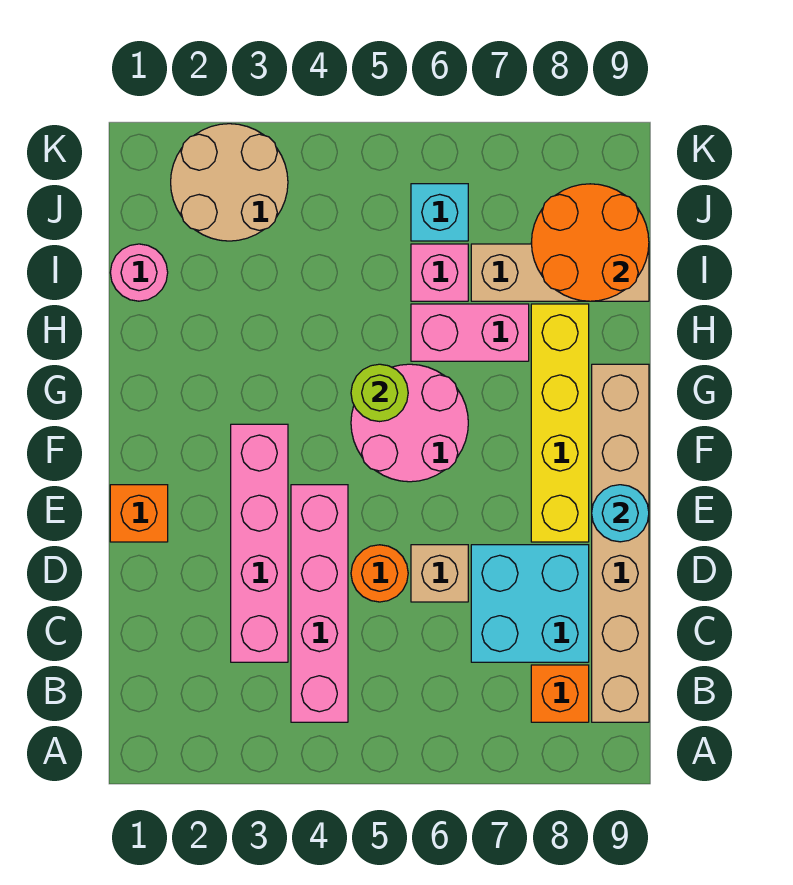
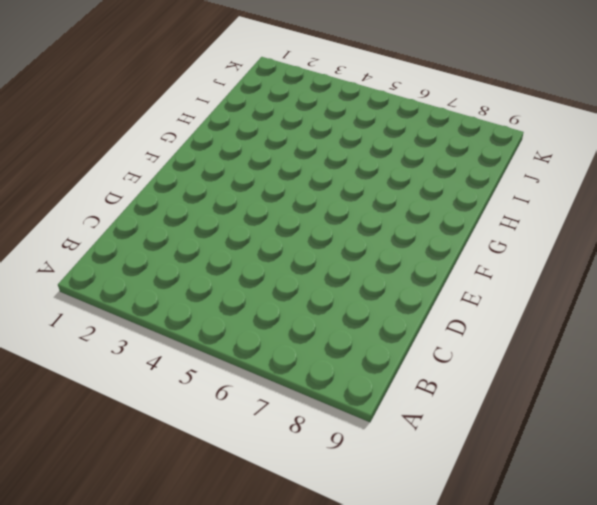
none -> pink 1x4 brick [291,485,348,722]
none -> orange 1x1 brick [531,665,589,722]
none -> tan 1x6 brick [592,364,649,722]

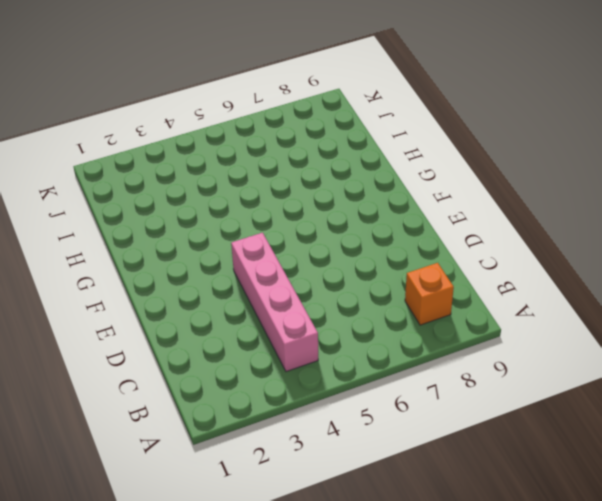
none -> tan 1x6 brick [592,364,649,722]
none -> pink 1x4 brick [231,424,288,662]
none -> cyan 2x2 brick [471,545,589,662]

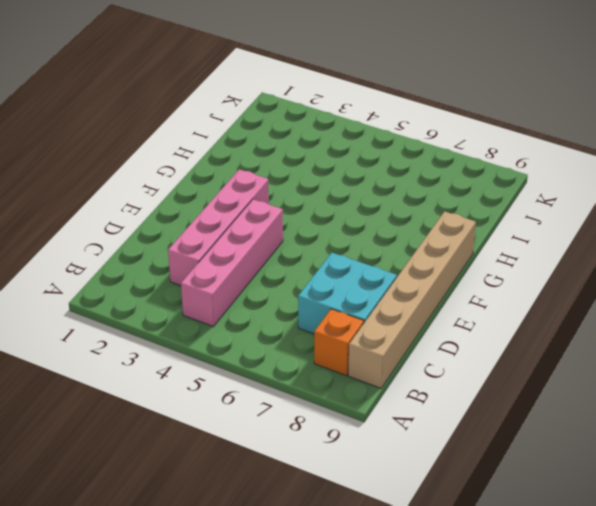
none -> orange 1x1 round brick [351,545,408,602]
none -> tan 1x1 brick [411,545,468,602]
none -> orange 1x1 brick [110,485,168,542]

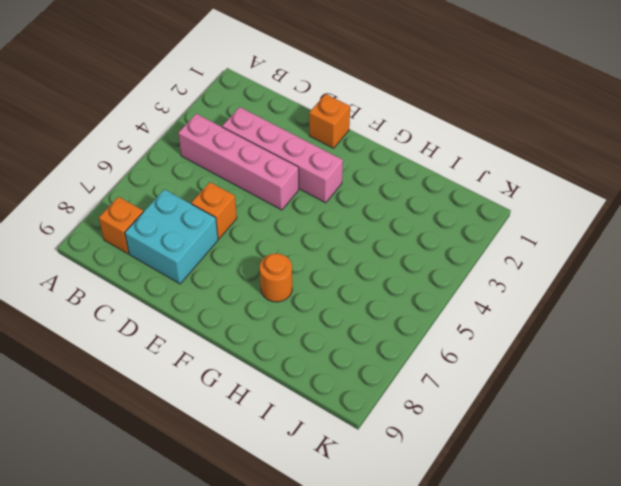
orange 1x1 brick [191,182,237,239] -> tan 1x1 brick [411,545,468,602]
orange 1x1 round brick [260,253,292,302] -> orange 1x1 round brick moved to [351,545,408,602]
none -> tan 1x6 brick [592,364,649,722]
none -> yellow 1x4 brick [531,304,589,542]
none -> pink 2x2 round brick [351,364,468,482]

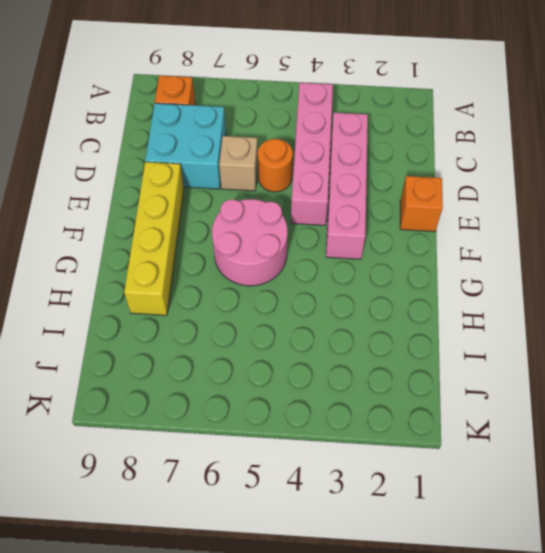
none -> tan 1x6 brick [592,364,649,722]
none -> pink 1x2 brick [411,304,529,361]
none -> pink 1x1 round brick [110,244,168,301]

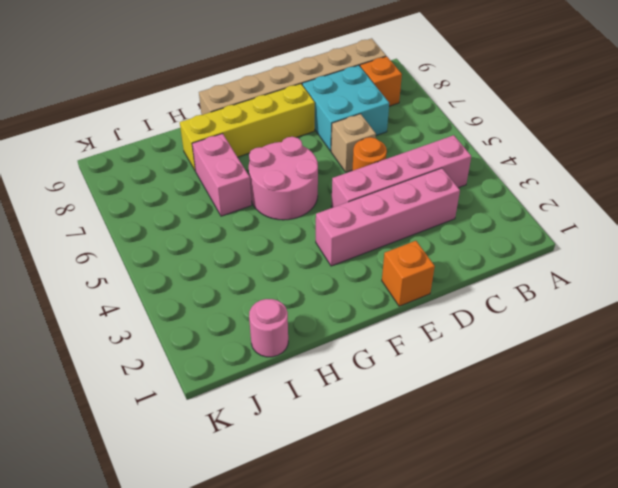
none -> pink 1x1 brick [411,244,468,301]
none -> tan 1x3 brick [471,244,649,301]
none -> tan 2x2 round brick [171,124,288,241]

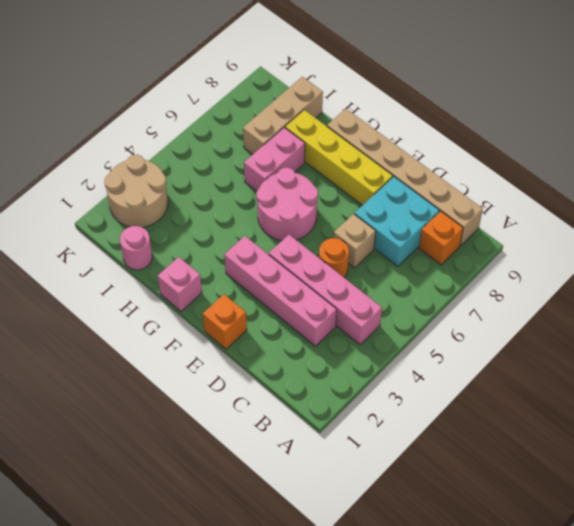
pink 1x1 brick [158,257,202,312] -> pink 1x1 brick moved to [411,244,468,301]
none -> cyan 1x1 brick [411,184,468,241]
none -> cyan 1x1 round brick [592,485,649,542]
none -> lime 1x1 round brick [351,364,408,422]

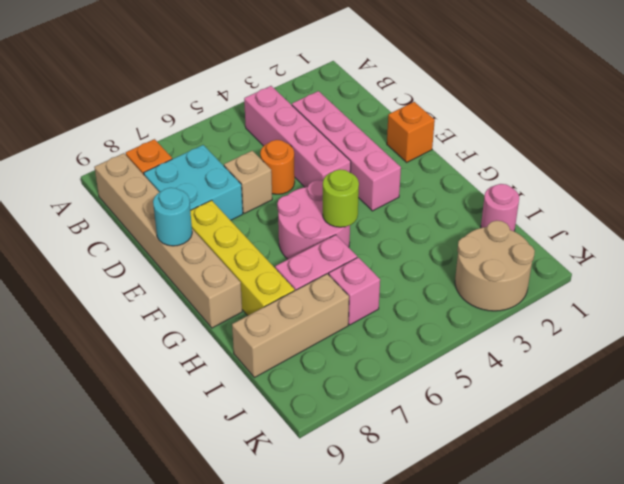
none -> cyan 1x1 brick [411,184,468,241]
none -> orange 2x2 round brick [531,184,649,301]

